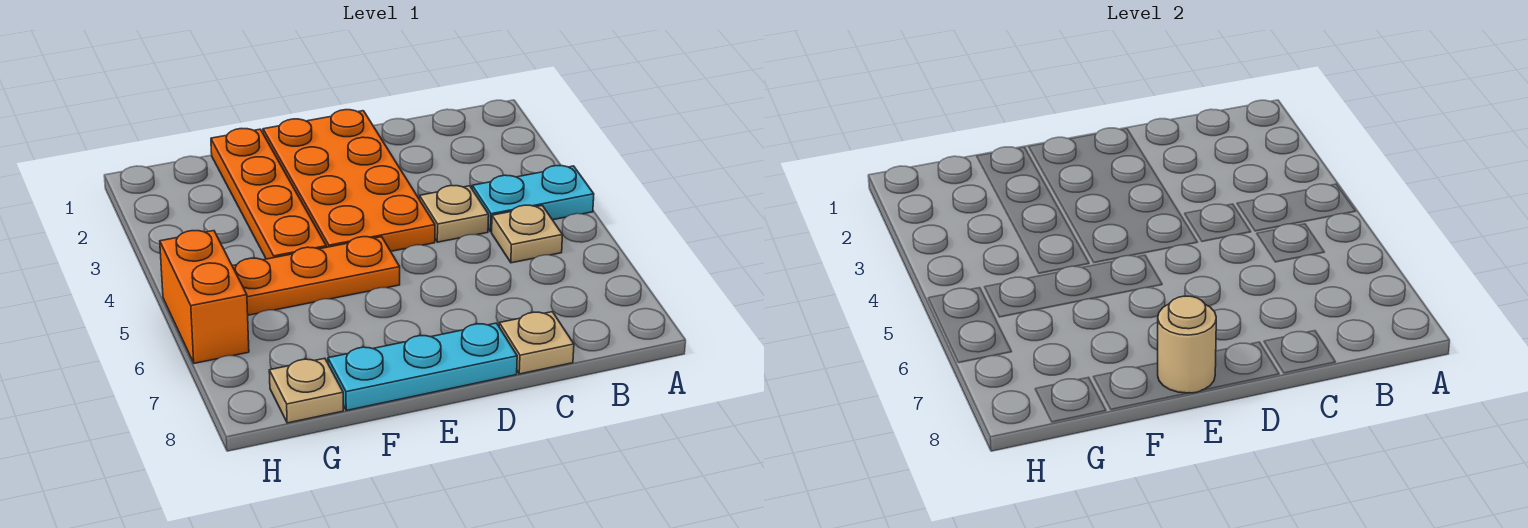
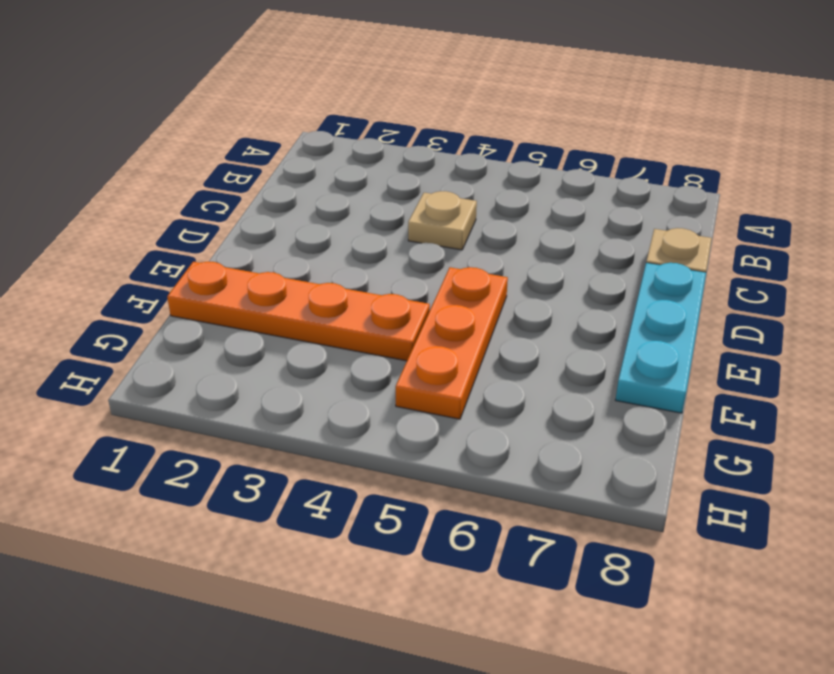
none -> cyan 1x2 plate [472,166,594,232]
none -> tan 1x1 plate [492,205,562,263]

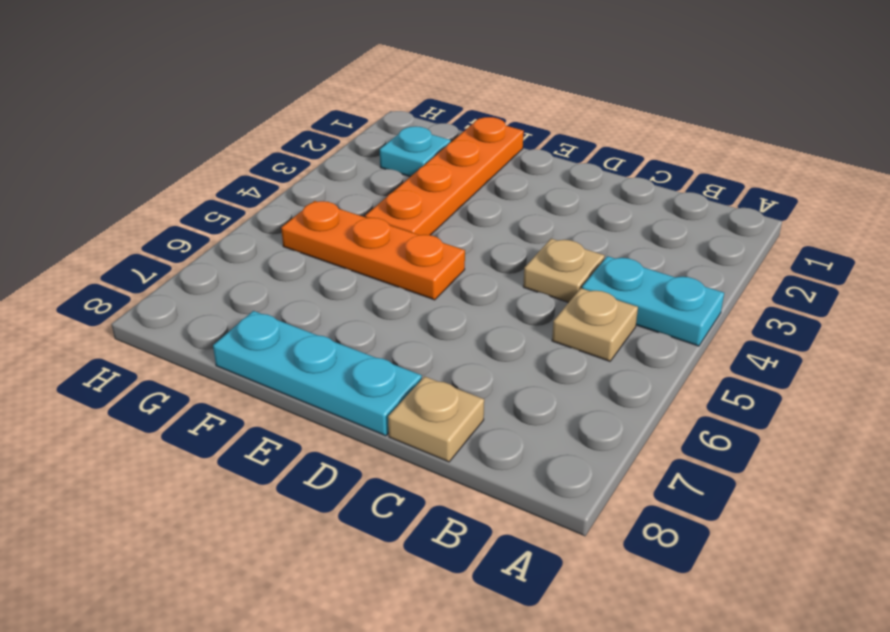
cyan 1x1 plate [380,126,451,177] -> none
none -> orange 2x4 plate [263,110,435,251]
none -> tan 1x1 plate [269,358,343,423]

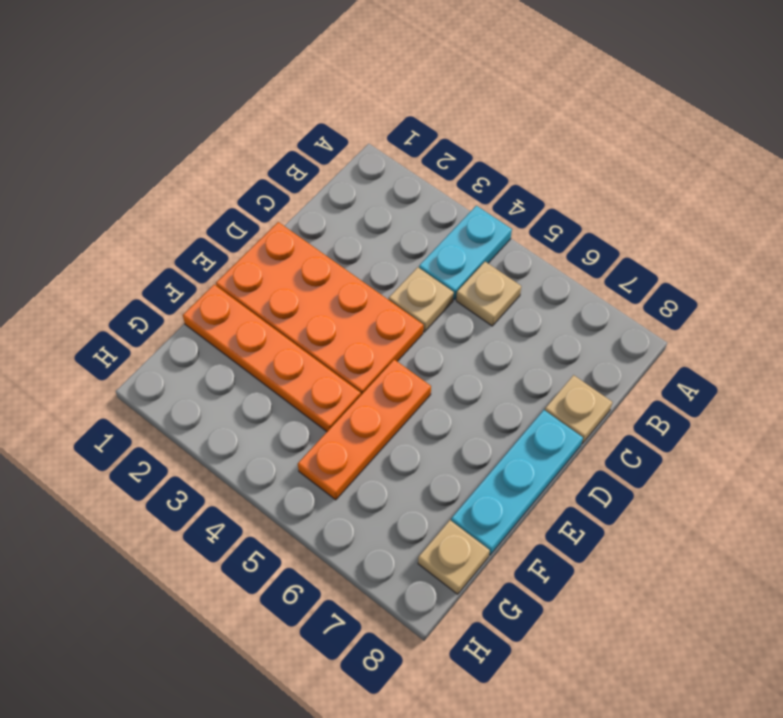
none -> orange 1x2 brick [160,231,249,363]
none -> tan 1x1 round brick [1158,296,1216,393]

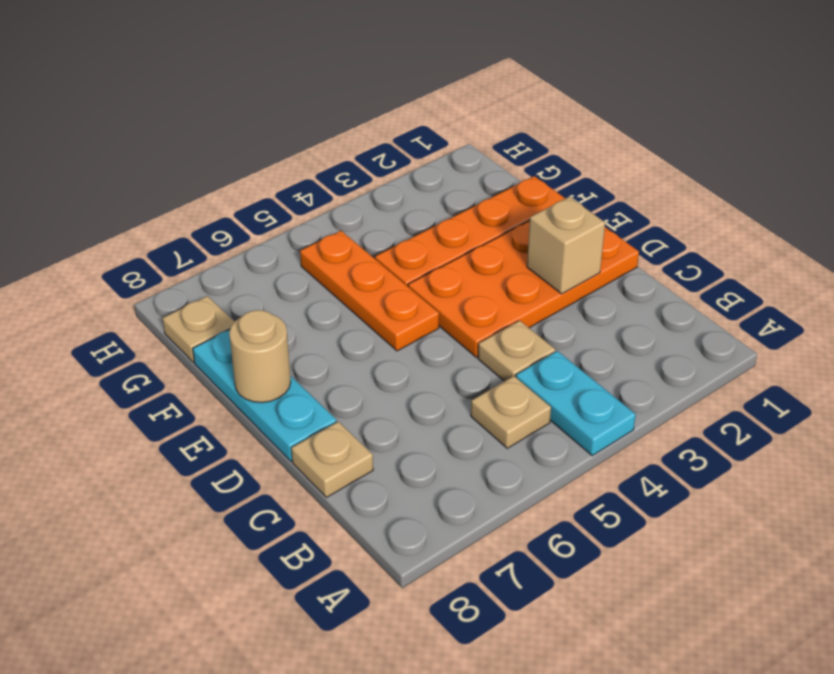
tan 1x1 brick [527,197,605,294] -> none
none -> orange 1x2 brick [160,231,249,363]

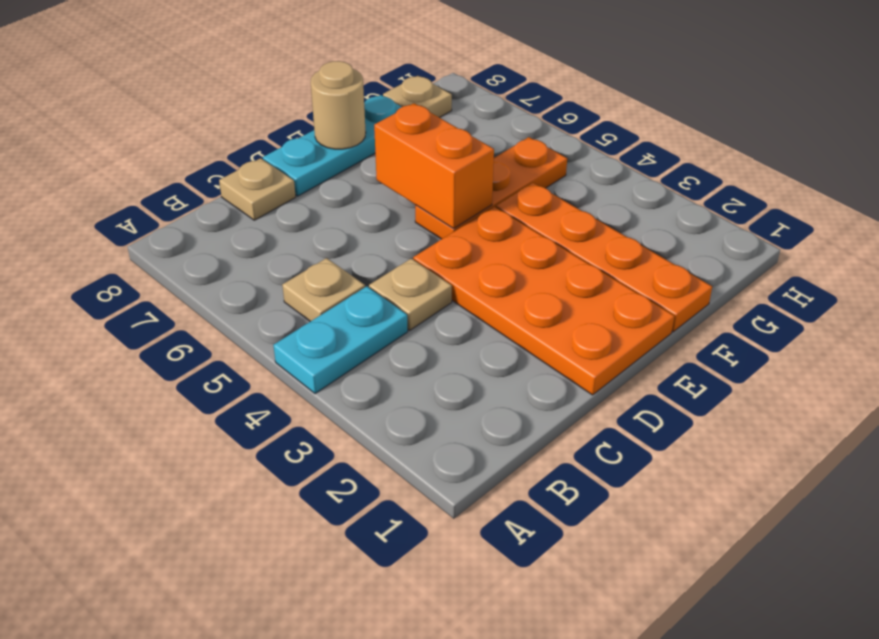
orange 1x2 brick [374,103,494,228] -> orange 1x2 brick moved to [160,231,249,363]

